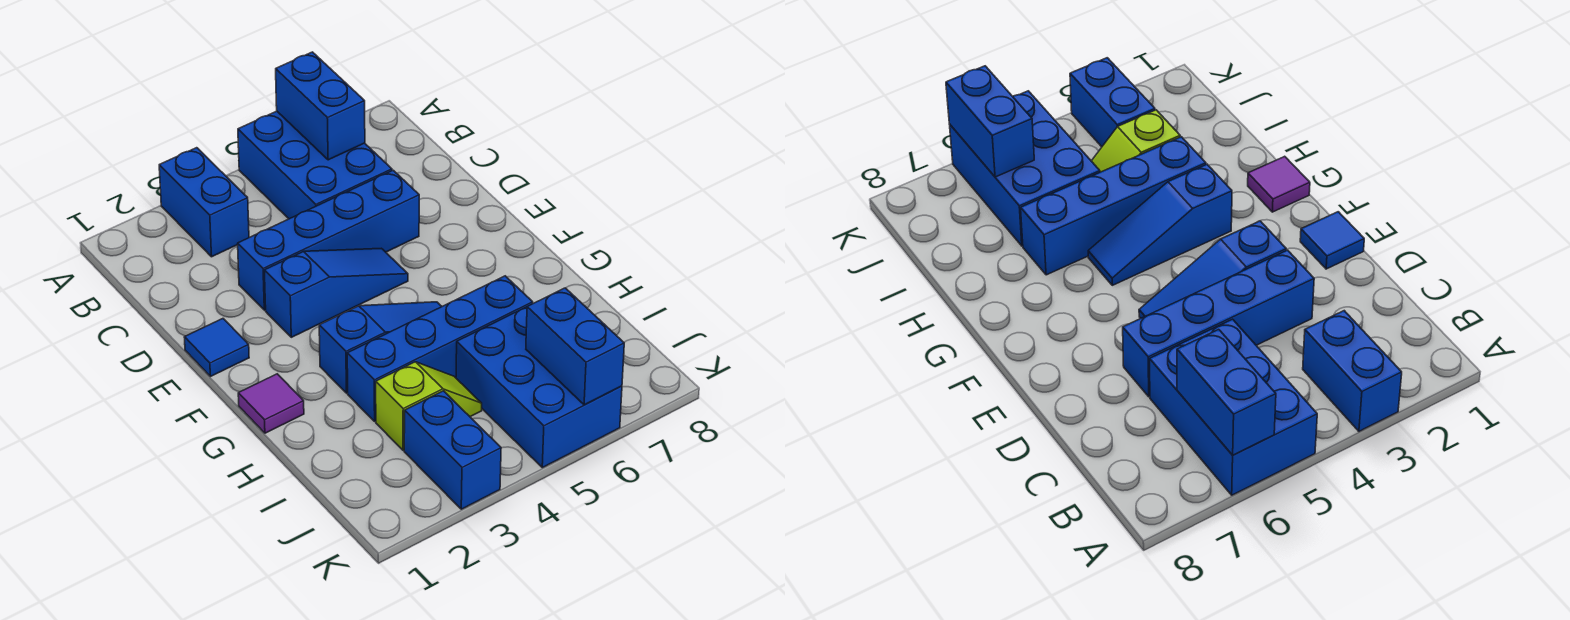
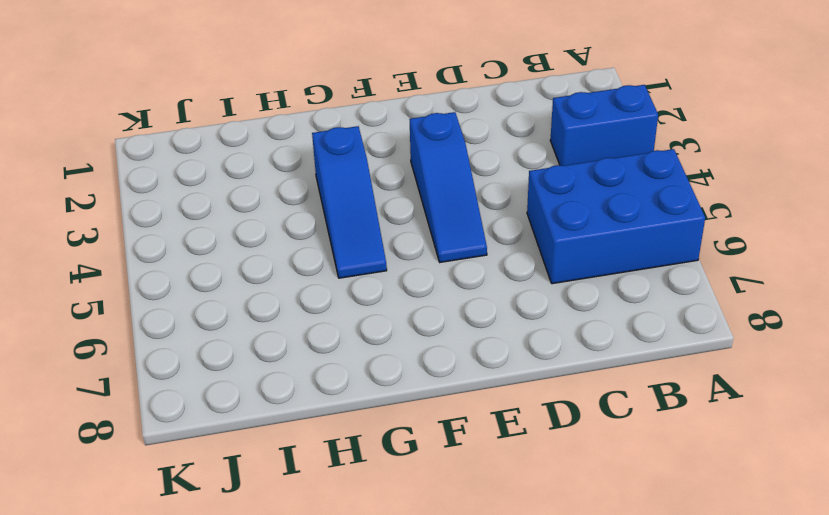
none -> blue 1x4 brick [238,170,419,310]
none -> blue 1x1 tile [184,319,249,377]
none -> purple 1x1 tile [238,374,304,433]

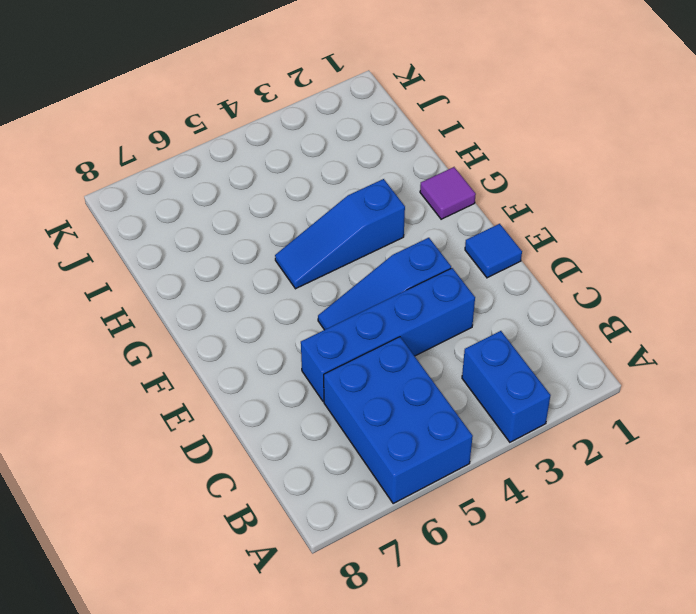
none -> blue 1x4 brick [347,276,533,421]
none -> lime 1x2 slope [376,362,482,450]
none -> blue 2x3 brick [456,307,622,468]

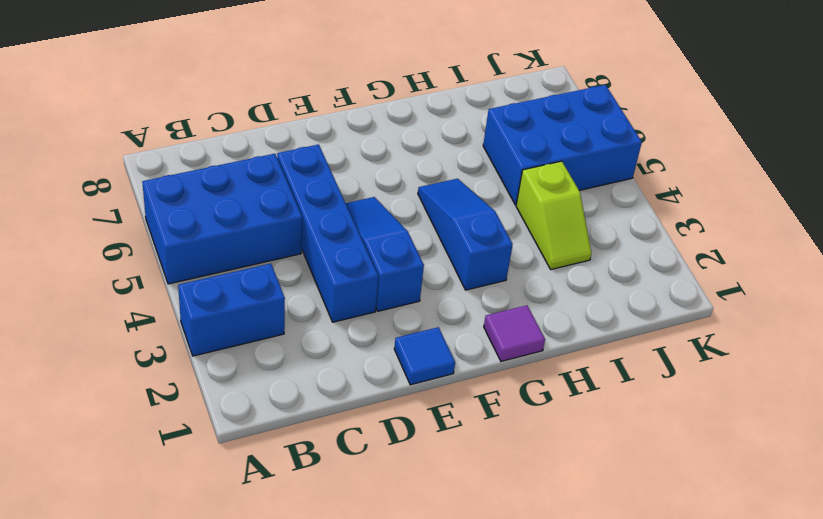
lime 1x2 slope [516,161,592,269] -> lime 1x2 slope turned to [376,362,482,450]
none -> blue 1x4 brick [347,276,533,421]
none -> blue 1x2 brick [404,391,501,509]
none -> blue 1x2 brick [276,52,365,160]

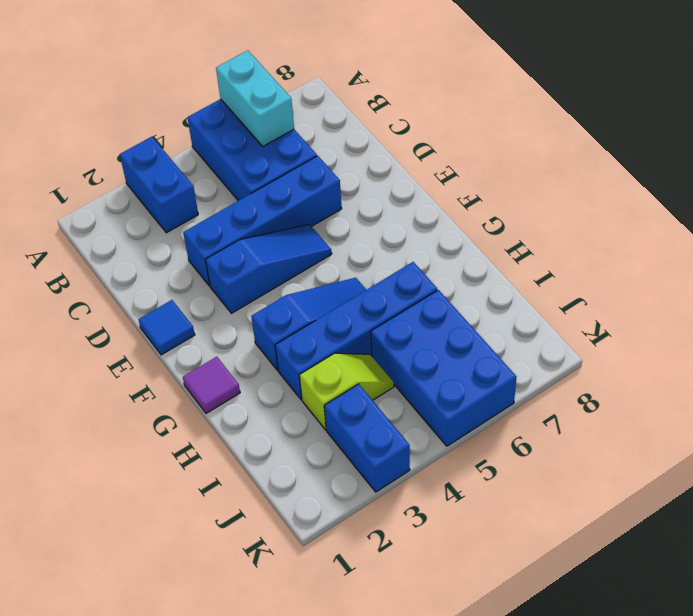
cyan 1x2 brick [216,50,294,146] -> blue 1x2 brick [276,52,365,160]
none -> blue 1x2 brick [526,288,624,405]

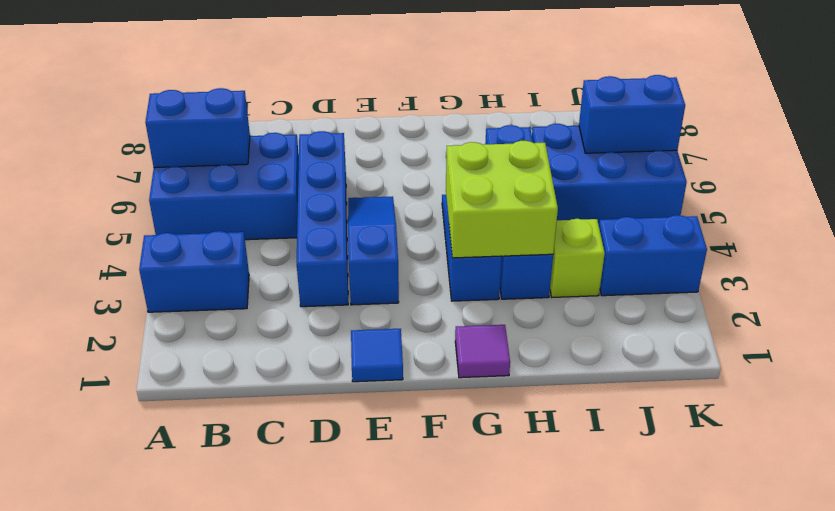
lime 2x2 brick [446,141,558,258] -> none

